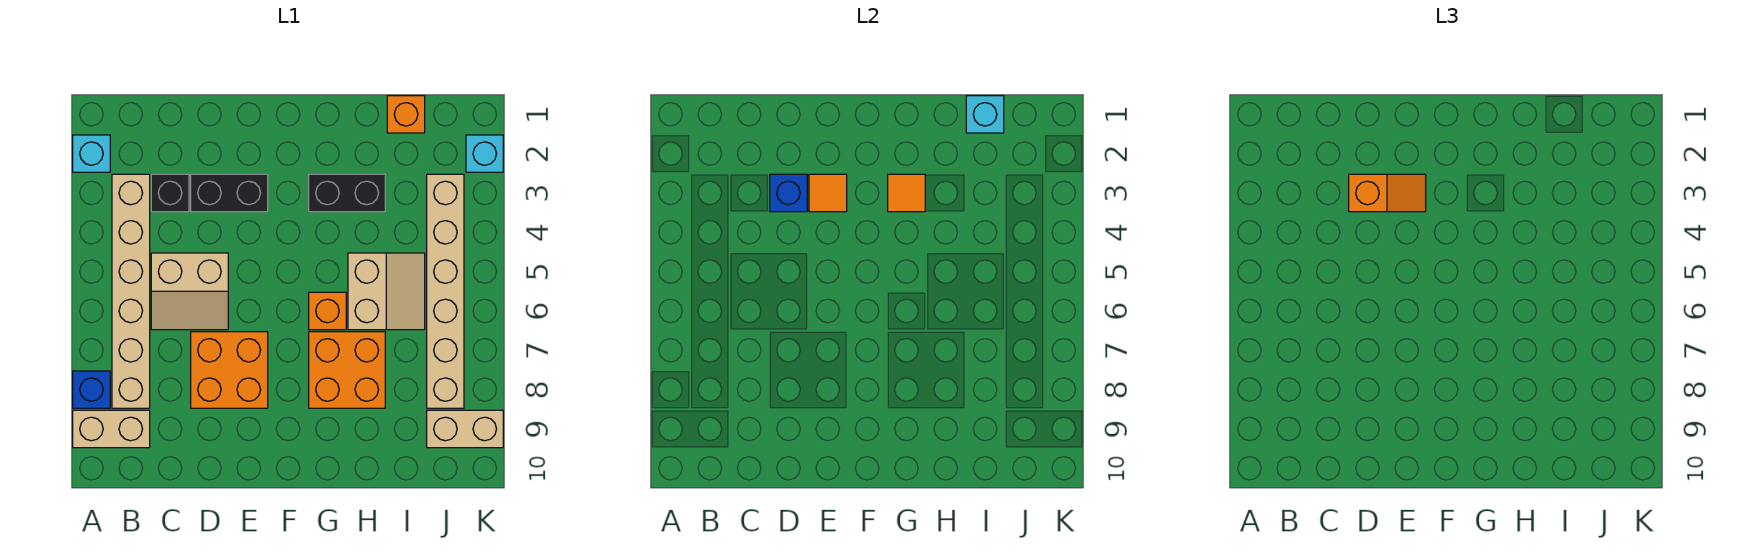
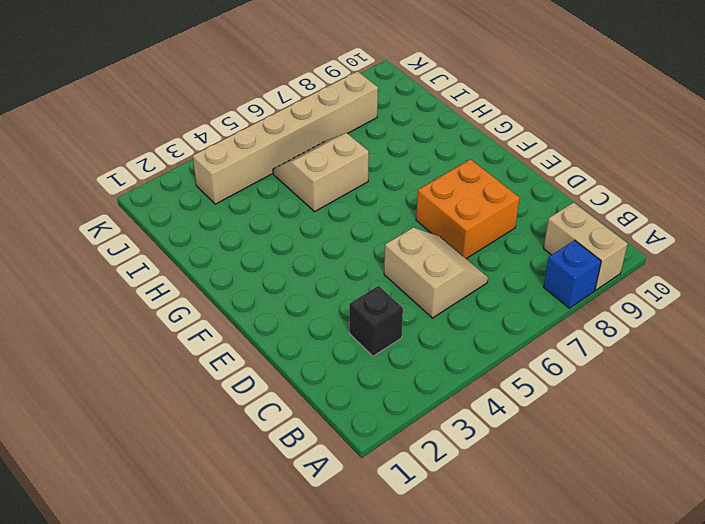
none -> cyan 1x1 brick [73,135,110,172]
none -> tan 1x6 brick [112,174,150,408]
none -> black 1x2 brick [191,174,268,212]

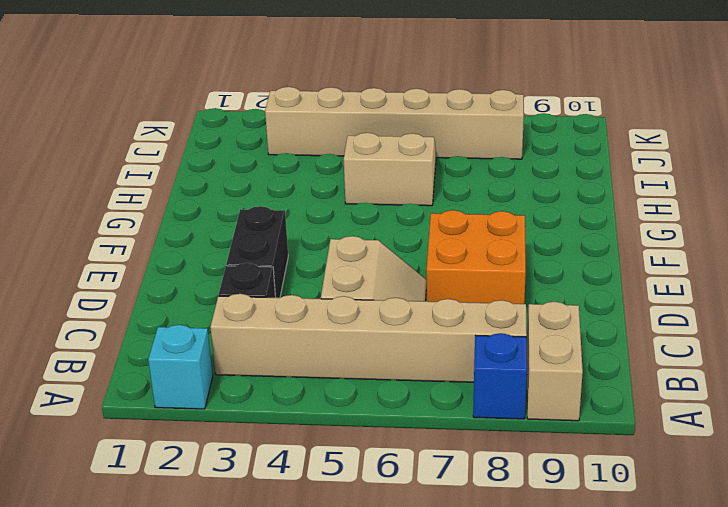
none -> black 1x2 brick [309,174,385,212]
none -> orange 1x1 brick [309,292,346,330]
none -> orange 2x2 brick [309,332,385,408]

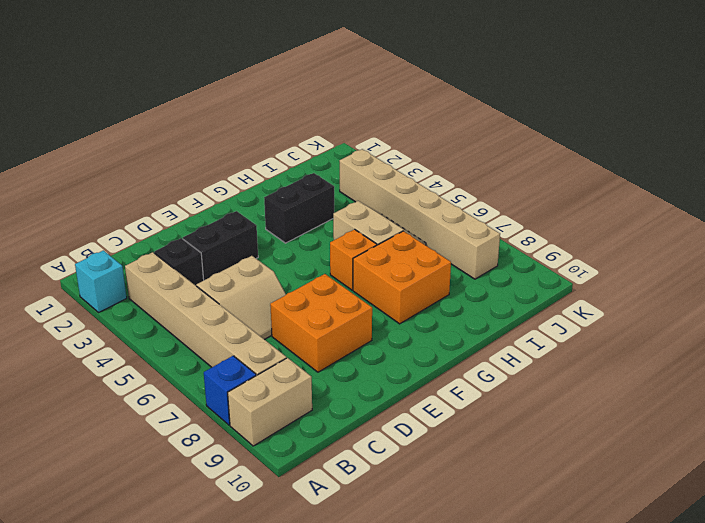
none -> orange 1x1 brick [387,96,425,133]
none -> tan 1x2 brick [427,410,503,448]
none -> cyan 1x1 brick [466,135,503,172]

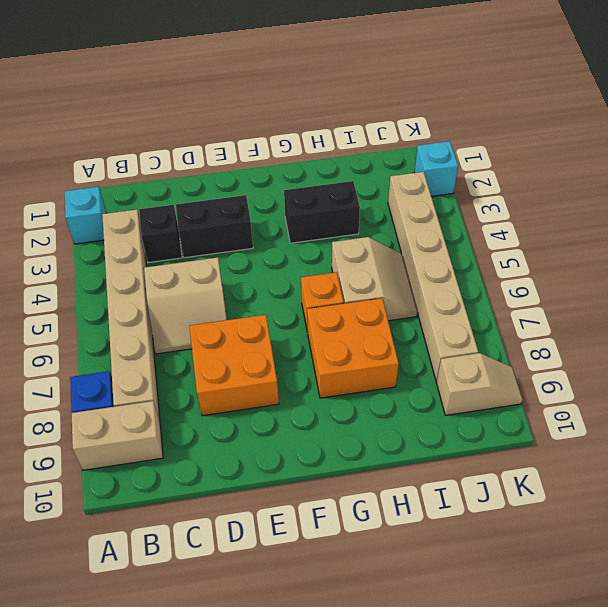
tan 1x2 slope [436,353,522,415] -> tan 1x2 brick [427,410,503,448]
none -> orange 1x1 brick [387,96,425,133]
none -> blue 1x1 brick [770,174,807,212]
none -> orange 1x1 tile [809,174,847,212]

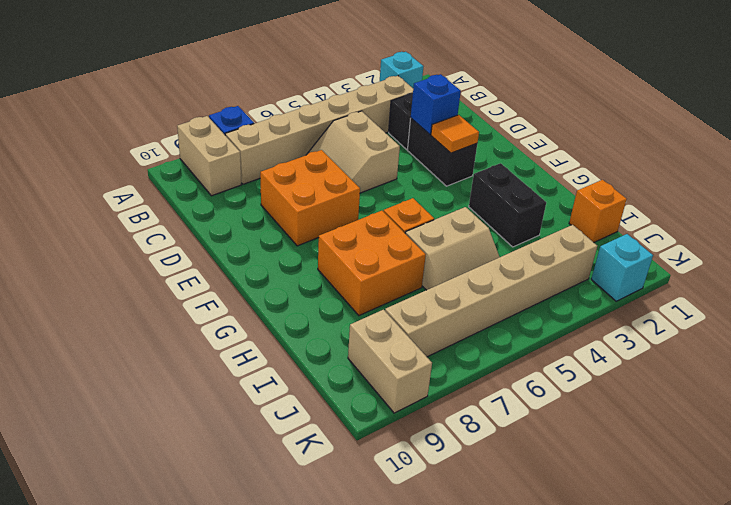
none -> orange 1x1 tile [888,174,925,212]
none -> cyan 1x1 brick [966,96,1004,133]
none -> orange 1x2 slope [1349,174,1426,212]

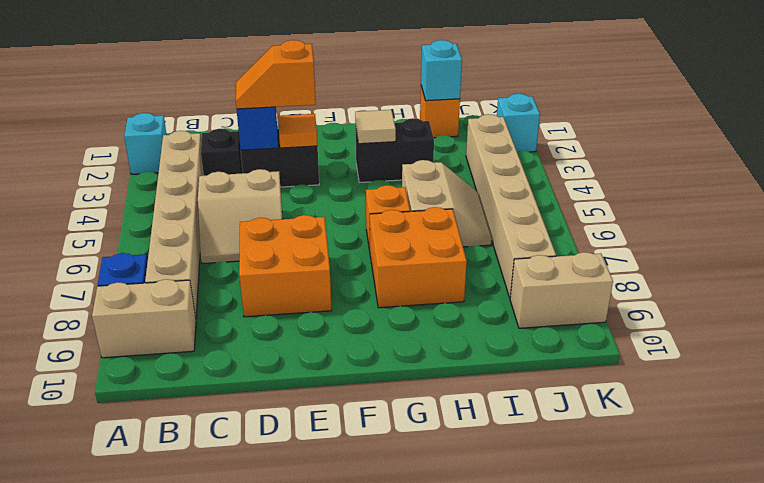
orange 1x2 slope [236,40,316,109] -> orange 1x2 slope turned to [1349,174,1426,212]
tan 1x1 tile [355,110,396,144] -> orange 1x1 tile [888,174,925,212]

